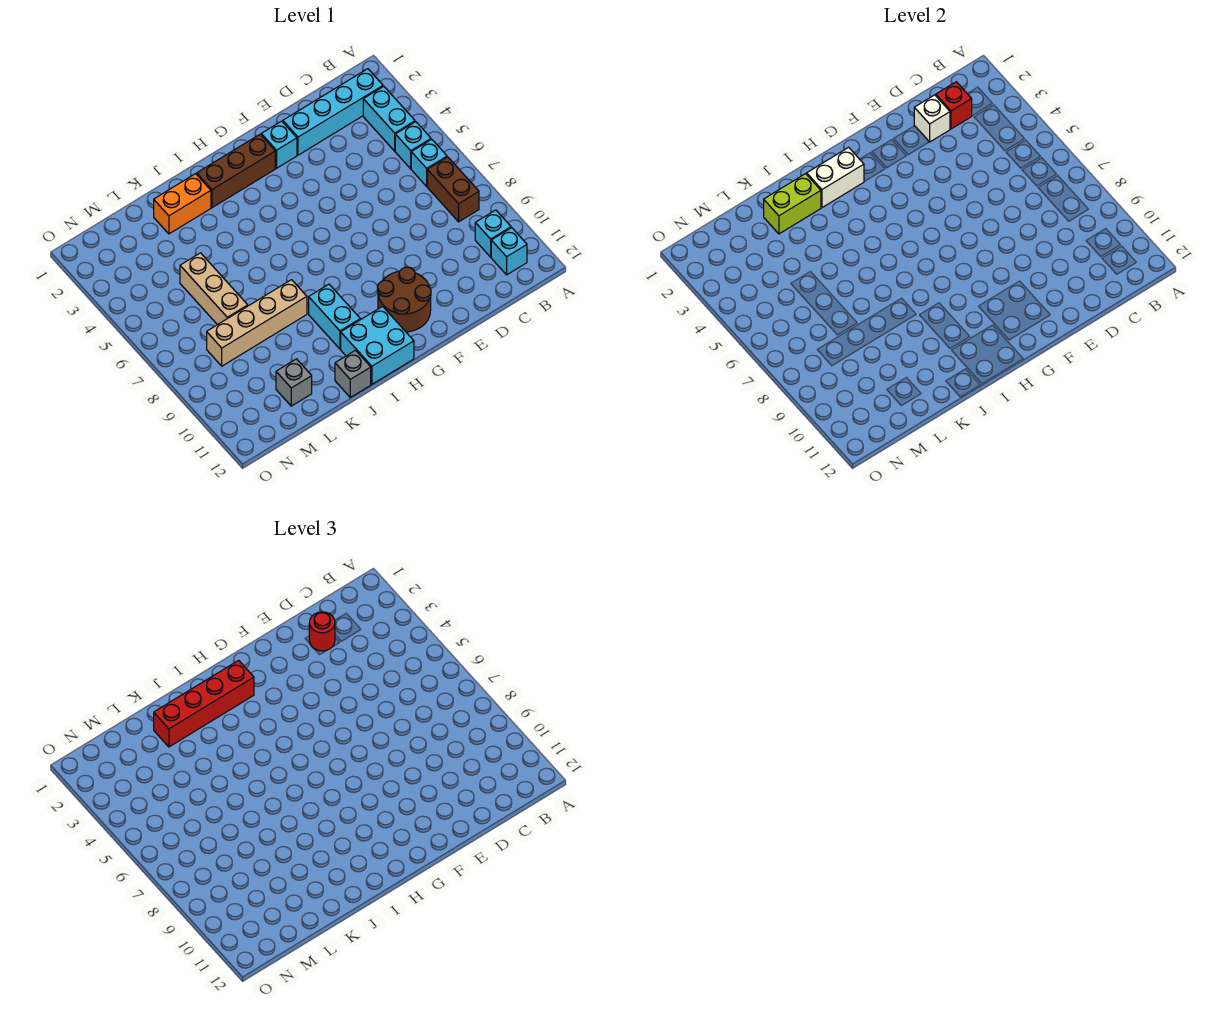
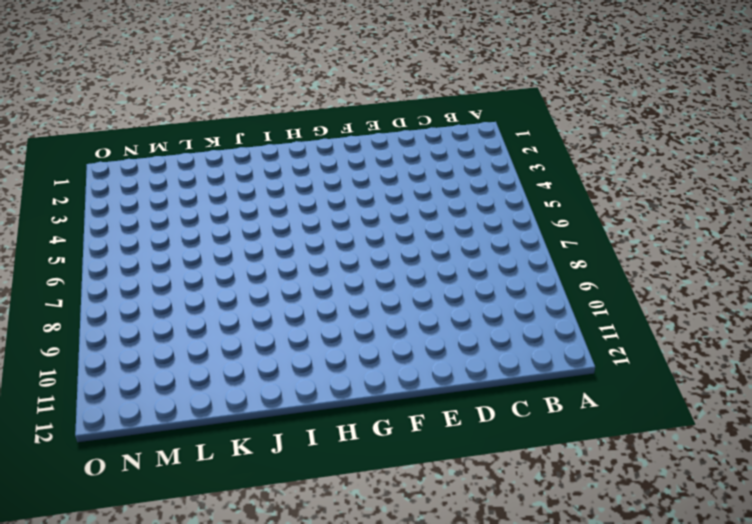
none -> cyan 1x4 brick [283,69,383,155]
none -> cyan 1x2 brick [363,86,415,151]
none -> cyan 1x1 brick [395,122,431,169]

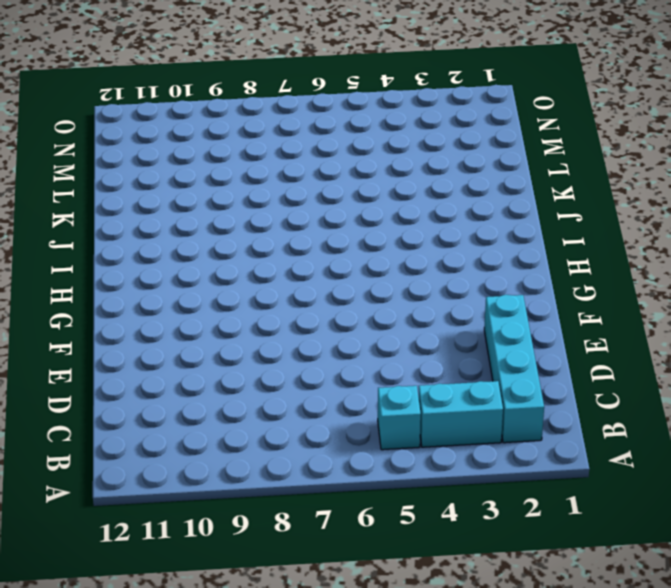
none -> cyan 1x1 brick [411,139,447,186]
none -> brown 1x2 brick [427,157,479,222]
none -> cyan 1x1 brick [475,210,511,257]

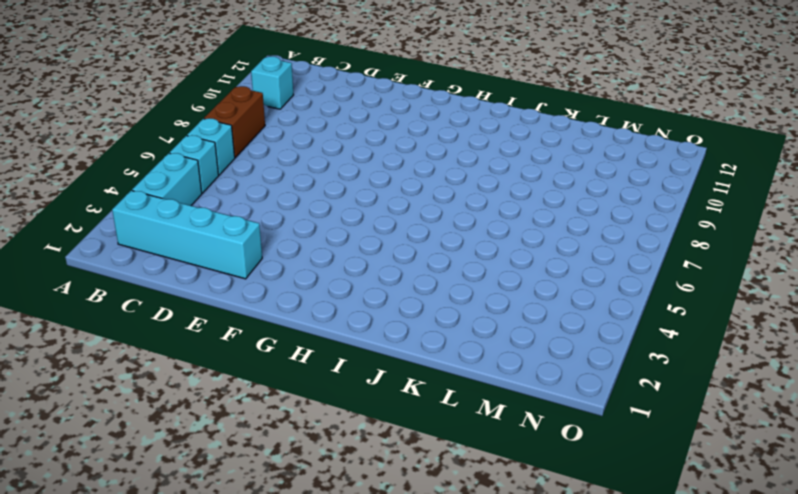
none -> cyan 1x1 brick [491,228,527,275]
none -> cyan 1x1 brick [261,121,297,168]
none -> brown 2x2 round brick [378,267,431,332]

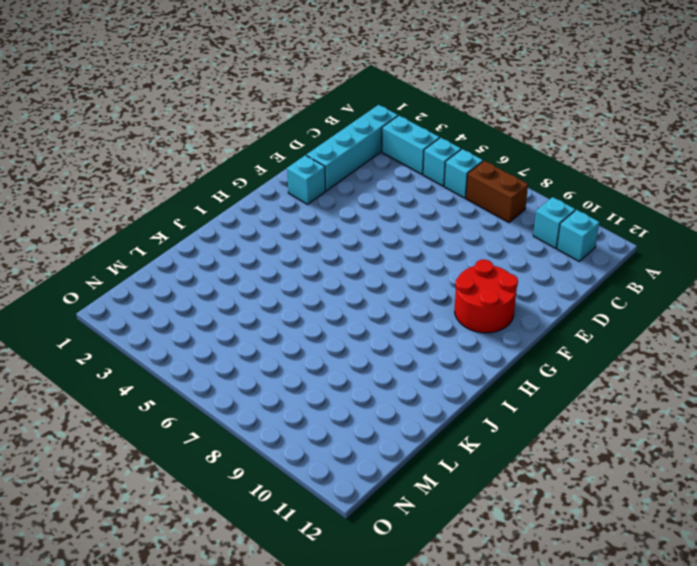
red 2x2 round brick [455,260,518,333] -> brown 2x2 round brick [378,267,431,332]
none -> brown 1x3 brick [197,134,275,208]
none -> cyan 2x2 brick [341,306,414,384]
none -> cyan 1x2 brick [309,284,360,349]

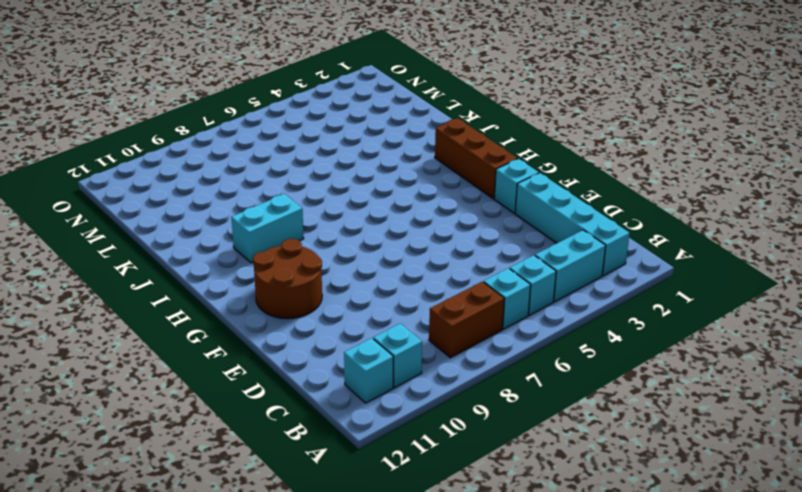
none -> cyan 2x2 brick [341,306,414,384]
none -> orange 1x2 brick [154,174,211,234]
none -> tan 1x4 brick [207,280,307,366]

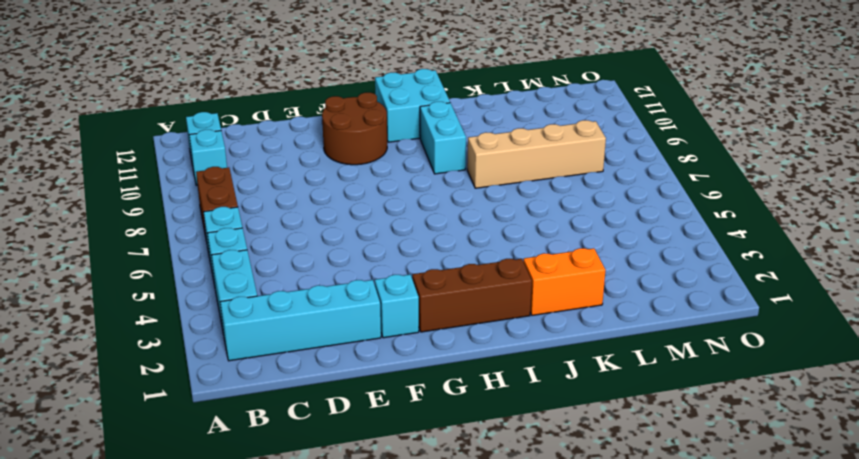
none -> grey 1x1 brick [335,350,371,397]
none -> tan 1x3 brick [180,253,248,325]
none -> grey 1x1 brick [276,359,312,406]

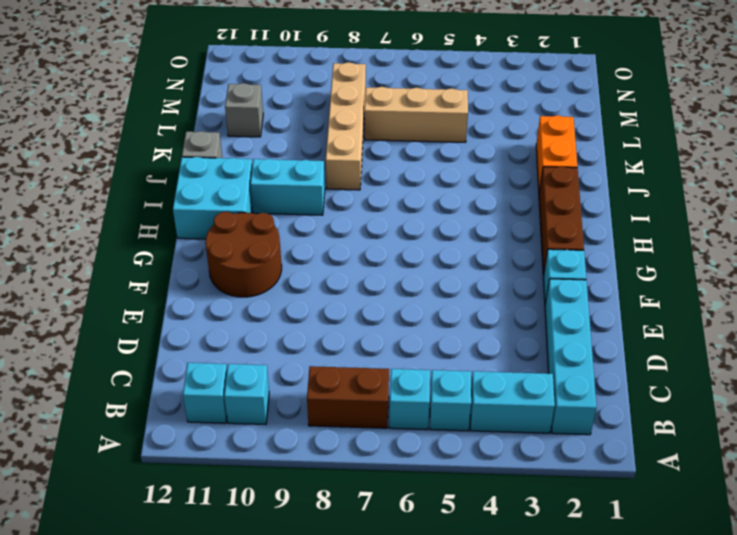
none -> red 1x1 brick [936,82,972,129]
none -> white 1x1 brick [914,95,950,142]
none -> white 1x2 brick [807,147,864,208]

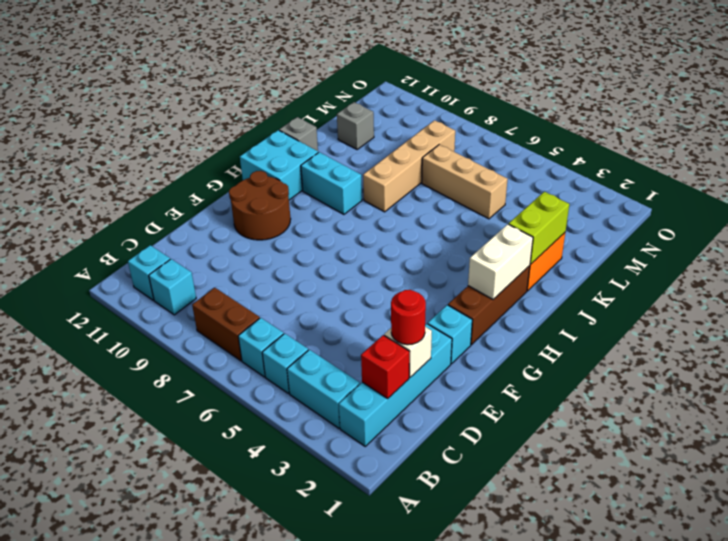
none -> red 1x4 brick [154,660,254,747]

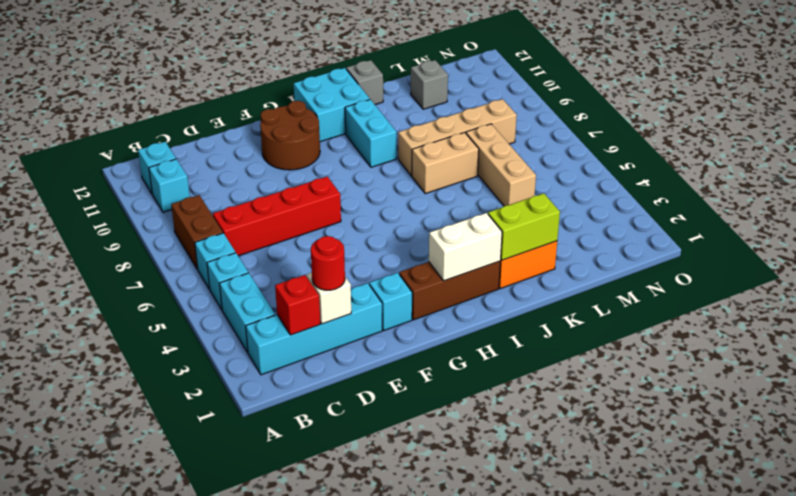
red 1x4 brick [213,177,341,256] -> red 1x4 brick moved to [154,660,254,747]
tan 1x2 brick [412,132,479,194] -> none

